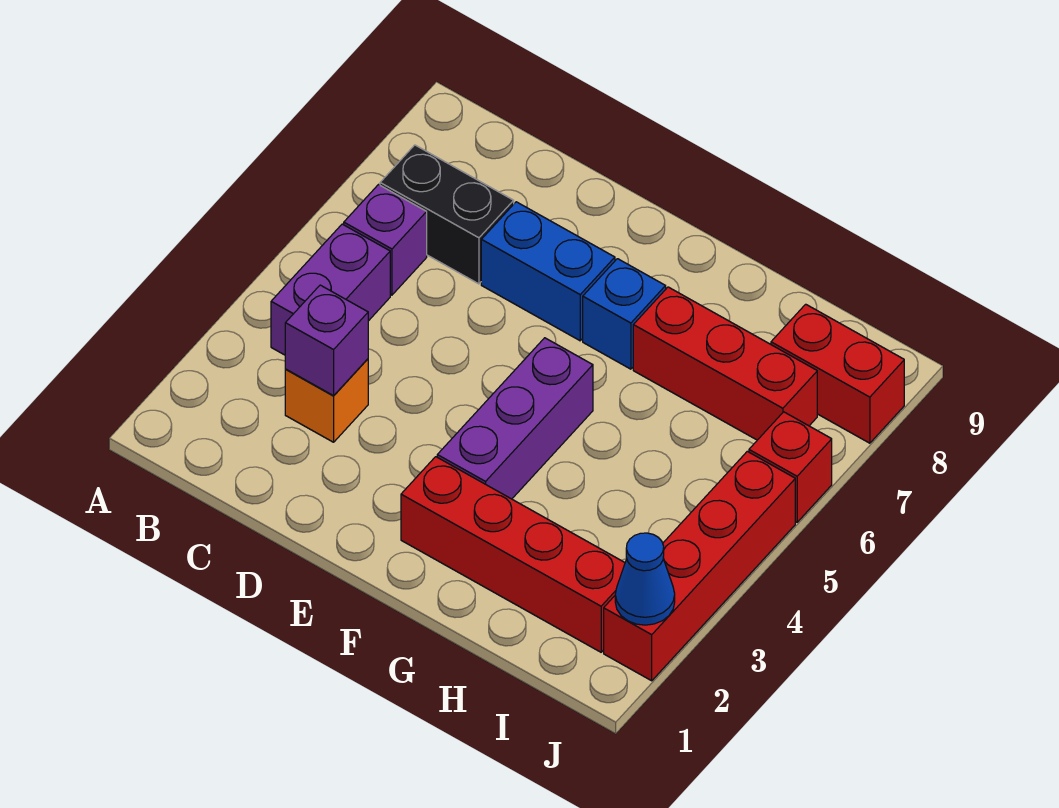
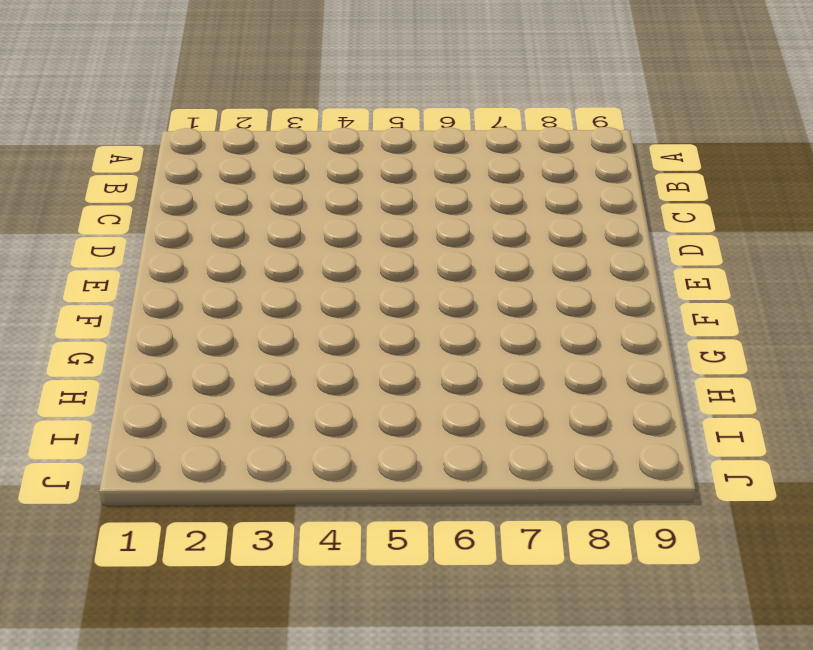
none -> purple 1x2 brick [271,224,390,355]
none -> purple 1x1 brick [344,185,427,295]
none -> black 1x2 brick [380,145,514,284]

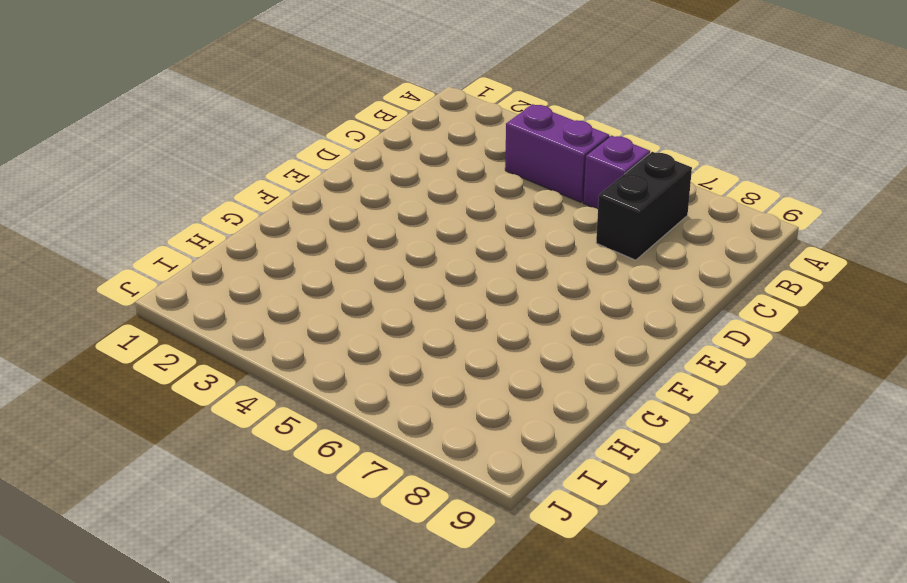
none -> orange 1x1 brick [285,359,368,442]
none -> blue 1x2 brick [481,202,615,341]
none -> red 1x4 brick [401,457,625,652]

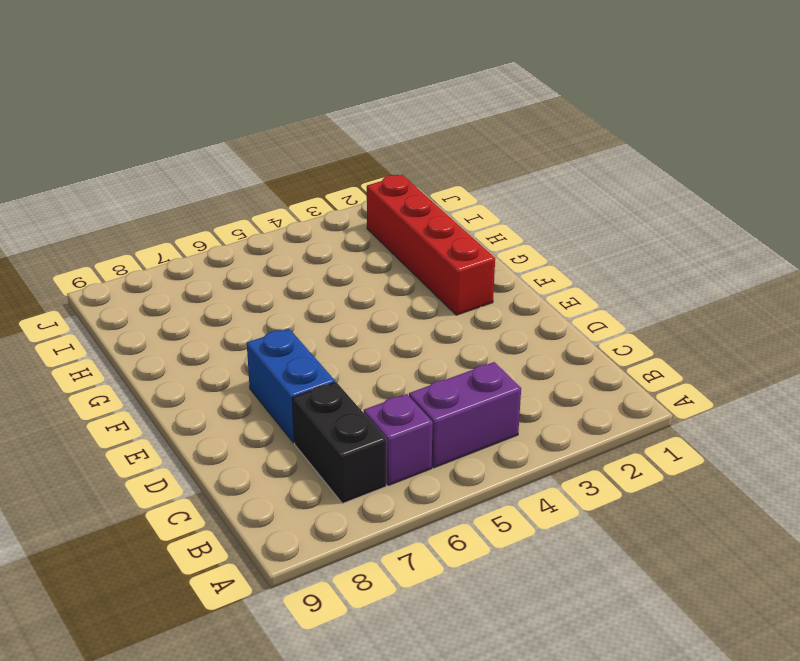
none -> orange 1x1 brick [285,359,368,442]
none -> purple 1x3 brick [437,338,593,499]
none -> blue 1x1 brick [583,259,666,369]

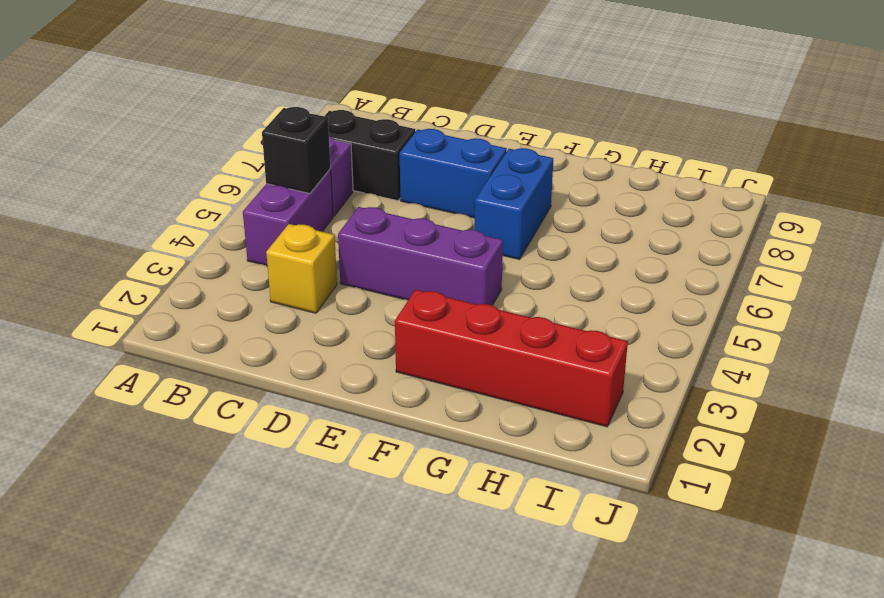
black 1x1 brick [262,107,331,193] -> none
yellow 1x1 brick [266,224,337,313] -> orange 1x1 brick [285,359,368,442]
purple 1x3 brick [338,207,503,305] -> purple 1x3 brick turned to [437,338,593,499]
blue 1x2 brick [475,148,553,259] -> blue 1x1 brick [583,259,666,369]
none -> red 1x3 brick [633,287,817,440]
none -> red 1x2 brick [771,304,904,443]
none -> red 1x4 brick [604,451,795,681]

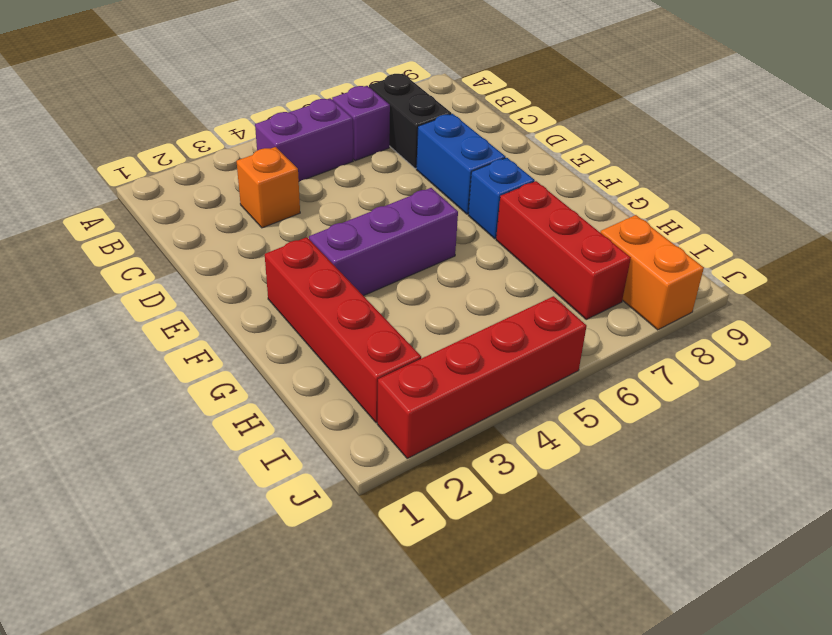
orange 1x2 brick [600,215,704,330] -> red 1x2 brick [771,304,904,443]
none -> red 1x1 brick [749,412,832,522]
none -> purple 1x1 brick [285,285,368,396]
none -> blue 1x1 cone [615,533,675,625]

